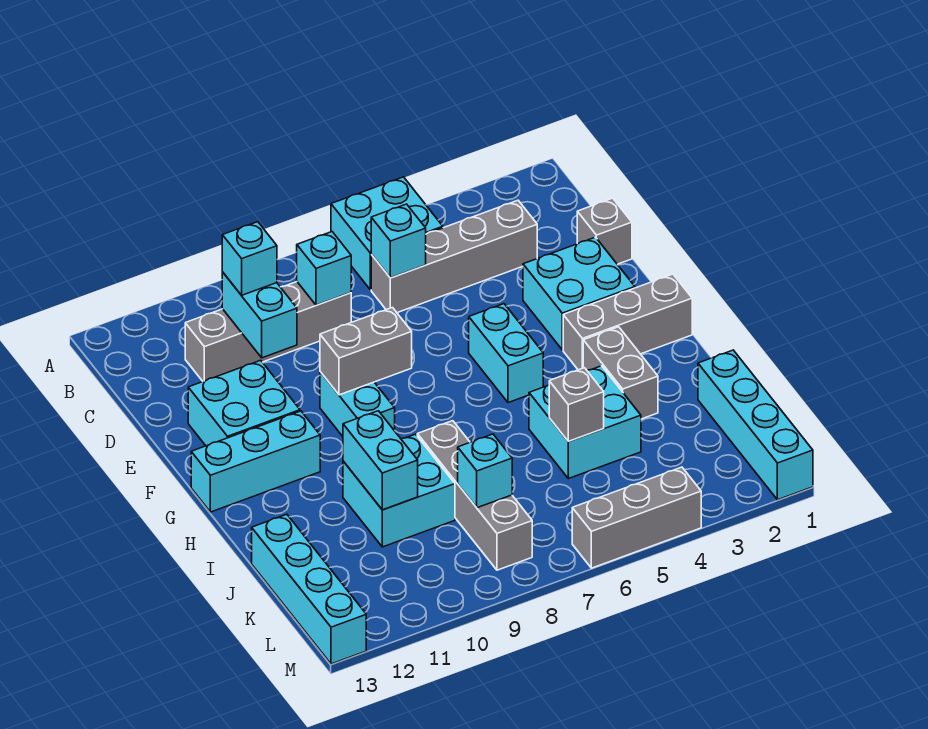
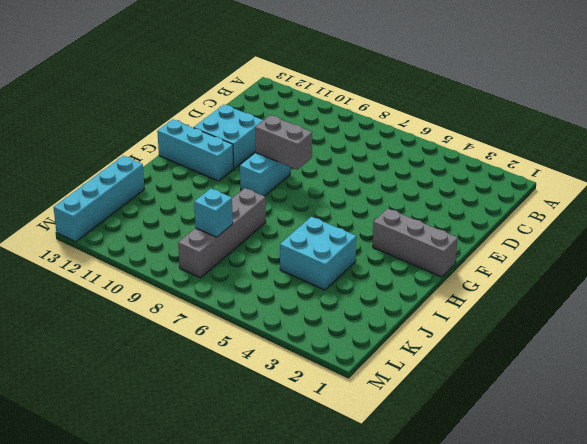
none -> cyan 2x2 brick [331,177,443,290]
none -> grey 1x4 brick [371,200,537,313]
none -> grey 1x4 brick [185,282,351,381]

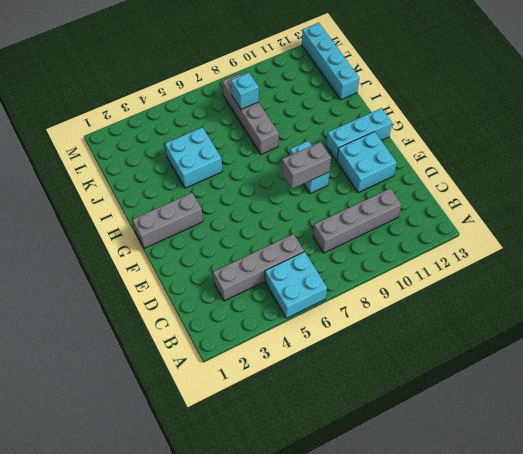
none -> grey 1x1 brick [577,198,632,264]
none -> cyan 2x2 brick [523,237,635,350]
none -> cyan 1x2 brick [469,304,543,403]

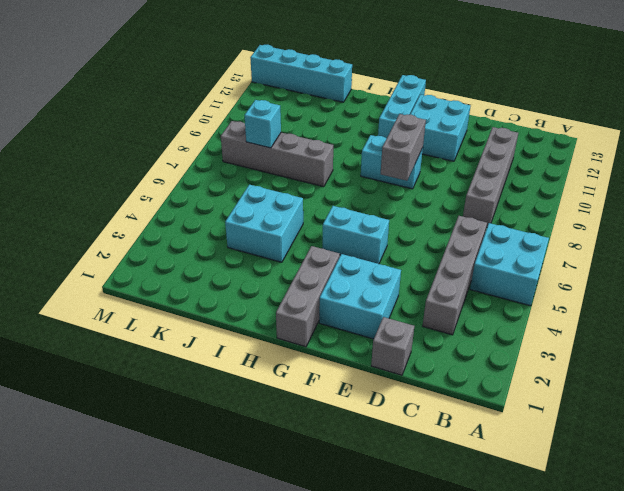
none -> grey 1x2 brick [583,327,658,419]
none -> cyan 2x2 brick [343,434,455,547]
none -> cyan 1x4 brick [698,350,813,500]

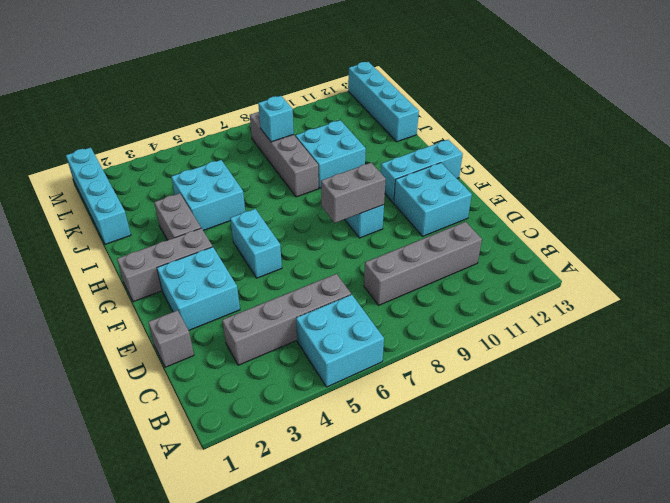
none -> grey 1x3 brick [572,467,701,568]
none -> cyan 1x1 brick [371,204,426,278]
none -> cyan 1x1 brick [297,232,351,305]

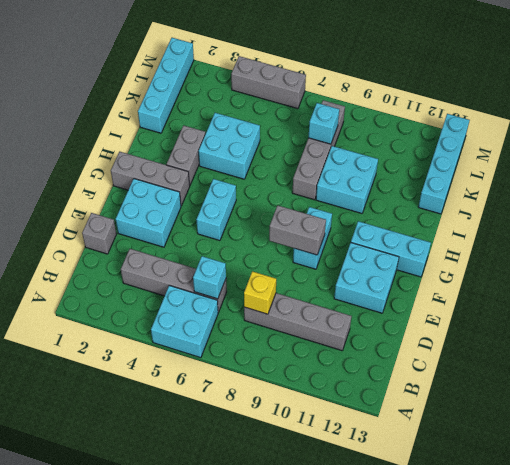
yellow 1x1 brick [244,271,276,314] -> cyan 1x1 brick [297,232,351,305]
none -> cyan 1x2 brick [222,272,297,358]
none -> cyan 1x2 brick [343,411,418,510]
none -> grey 1x1 brick [549,368,604,441]

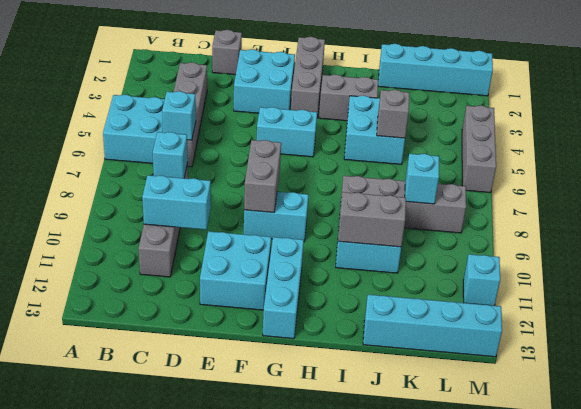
grey 1x2 brick [338,192,406,247] -> cyan 1x2 brick [343,411,418,510]
cyan 1x1 brick [463,254,500,306] -> cyan 1x1 brick moved to [222,222,277,295]

